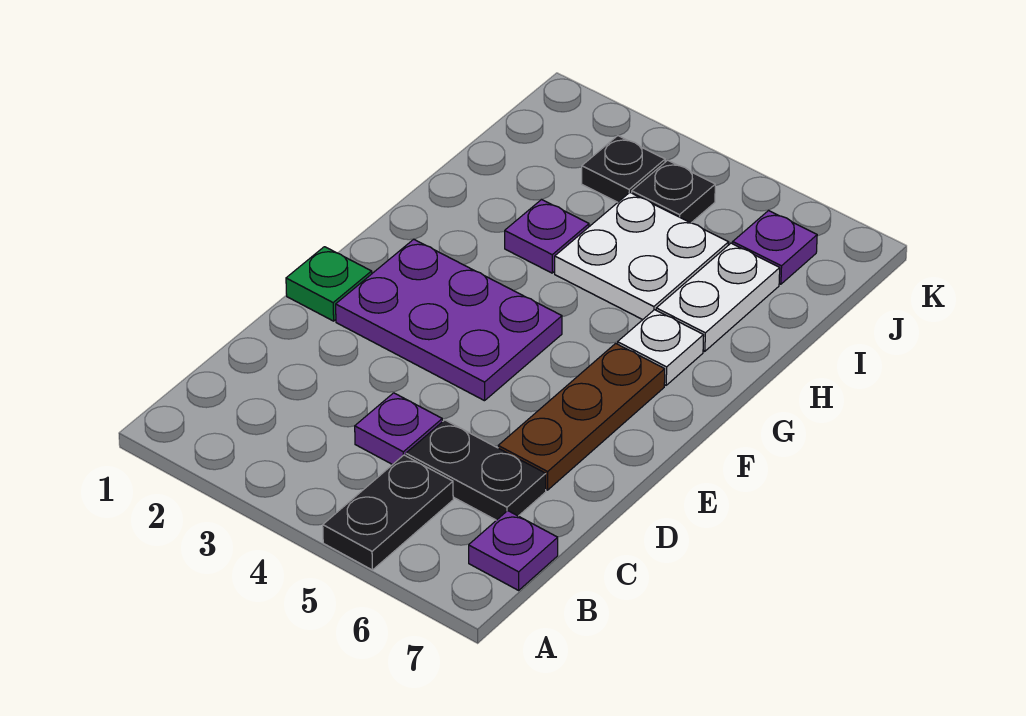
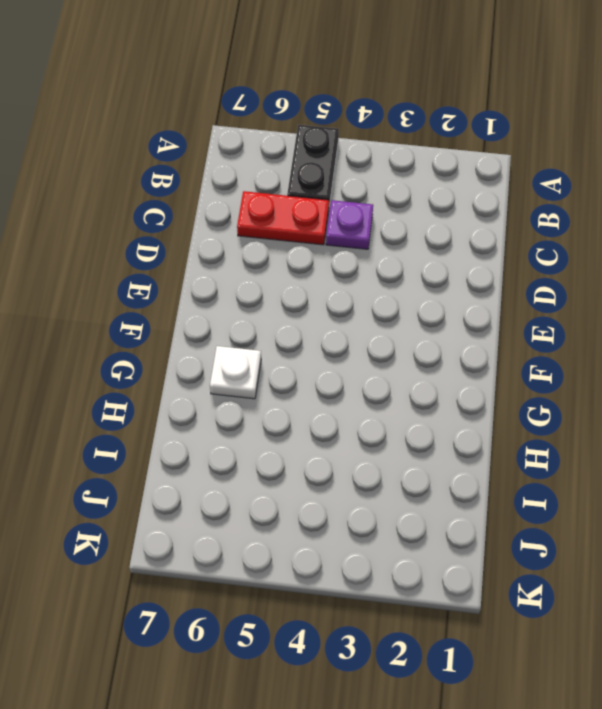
red 1x2 plate [237,191,329,245] -> black 1x2 plate [406,420,546,520]
none -> purple 1x1 plate [469,511,558,590]
none -> brown 1x3 plate [498,343,665,490]
none -> green 1x1 plate [286,247,372,321]

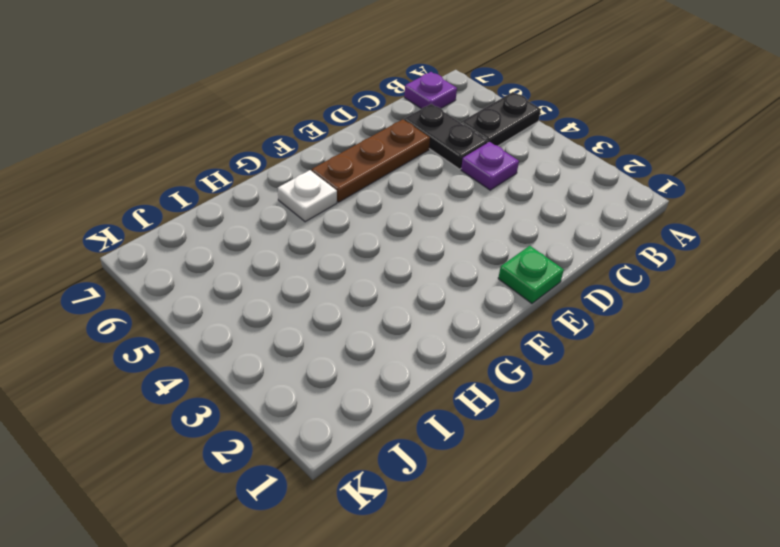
none -> purple 2x3 plate [336,239,562,401]
none -> purple 1x1 plate [505,199,589,273]
none -> white 2x2 plate [555,193,729,320]

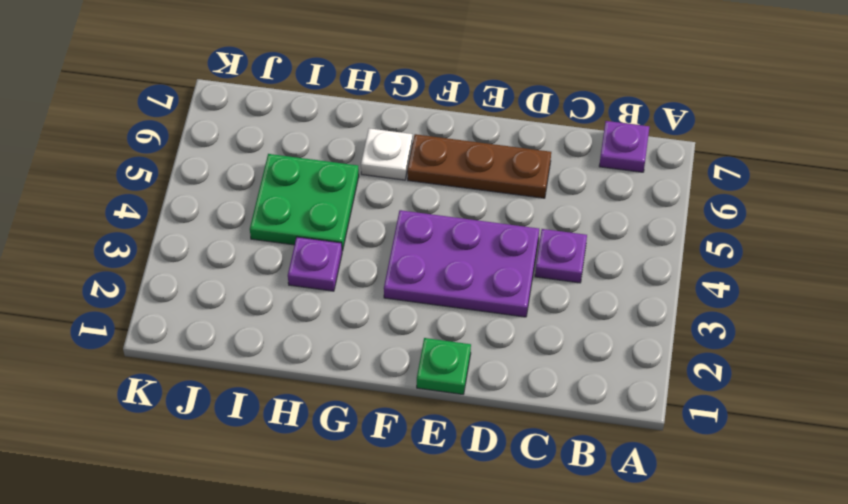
purple 2x3 plate [384,210,539,317] -> purple 2x3 plate turned to [336,239,562,401]
green 2x2 plate [250,154,359,251] -> white 2x2 plate [555,193,729,320]
none -> black 1x2 plate [323,455,453,570]
none -> black 1x2 plate [406,420,546,520]
none -> white 1x2 plate [656,243,780,351]

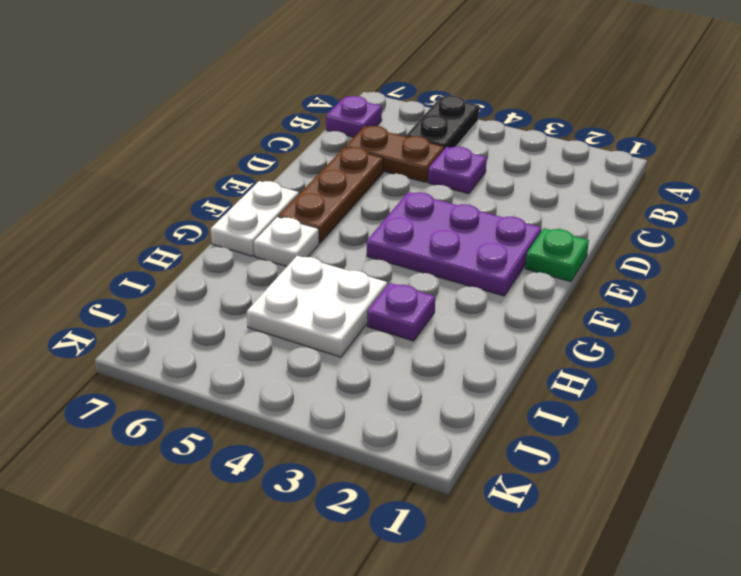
brown 1x2 plate [345,126,444,182] -> black 1x2 plate [406,420,546,520]
white 1x2 plate [211,181,299,256] -> white 1x2 plate moved to [656,243,780,351]
none -> black 1x1 plate [582,136,665,202]
none -> black 1x1 plate [632,160,715,223]
none -> purple 1x1 plate [733,211,817,284]

